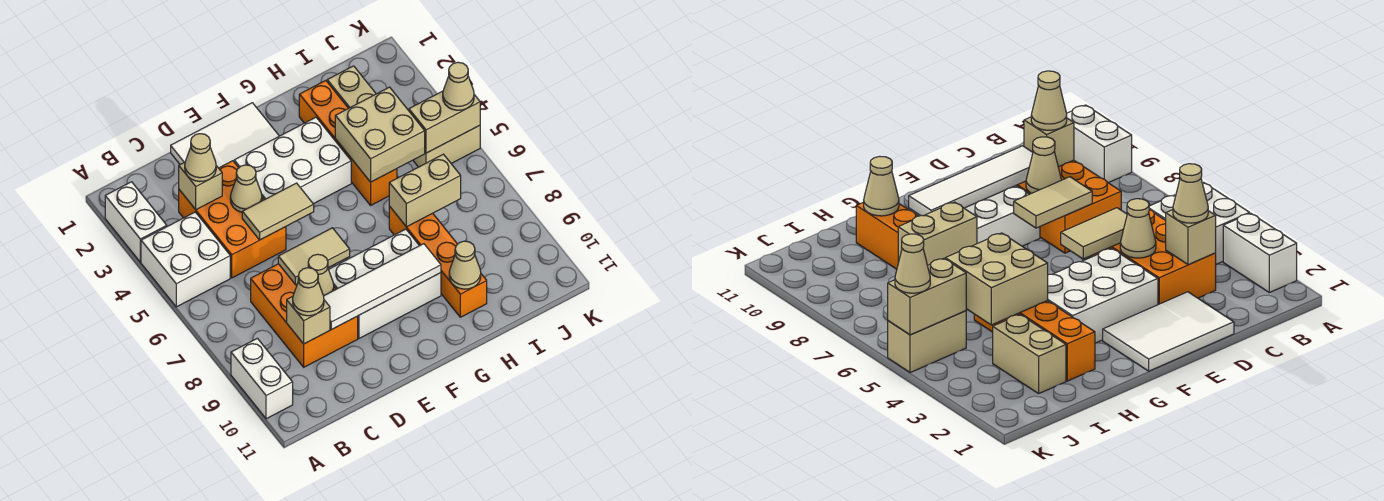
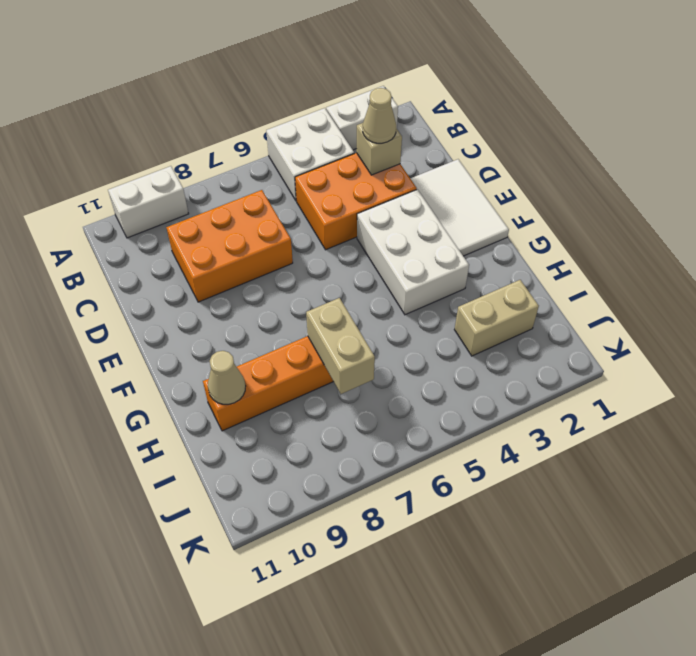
none -> white 2x3 brick [329,229,441,338]
none -> orange 1x4 brick [299,81,397,205]
none -> tan 1x2 brick [413,125,480,167]

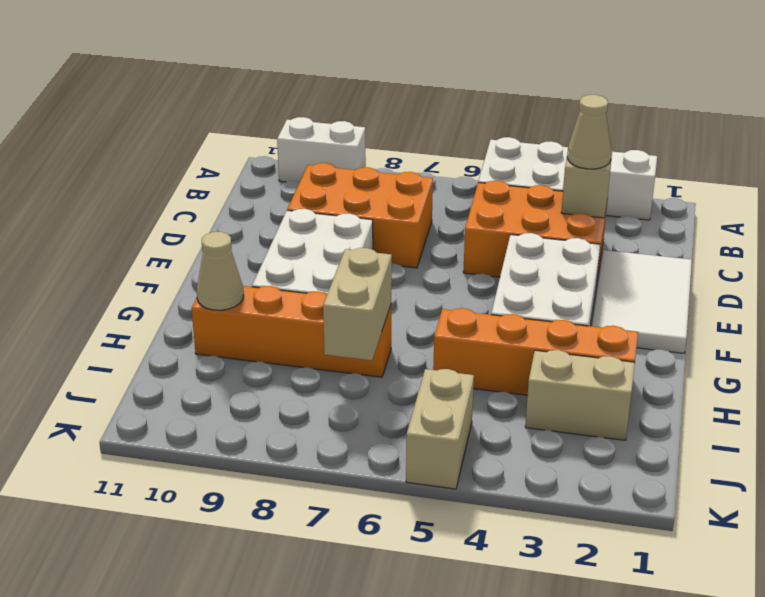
none -> tan 1x1 brick [287,296,330,344]
none -> tan 1x1 cone [230,165,262,212]
none -> tan 1x2 tile [242,183,314,240]

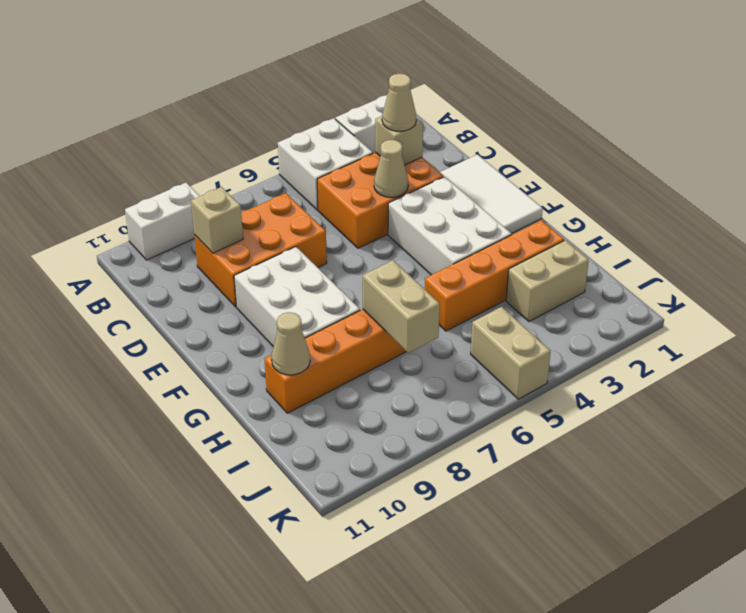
none -> tan 1x2 tile [242,183,314,240]
none -> tan 1x2 tile [278,228,350,285]
none -> tan 1x1 cone [308,254,334,296]

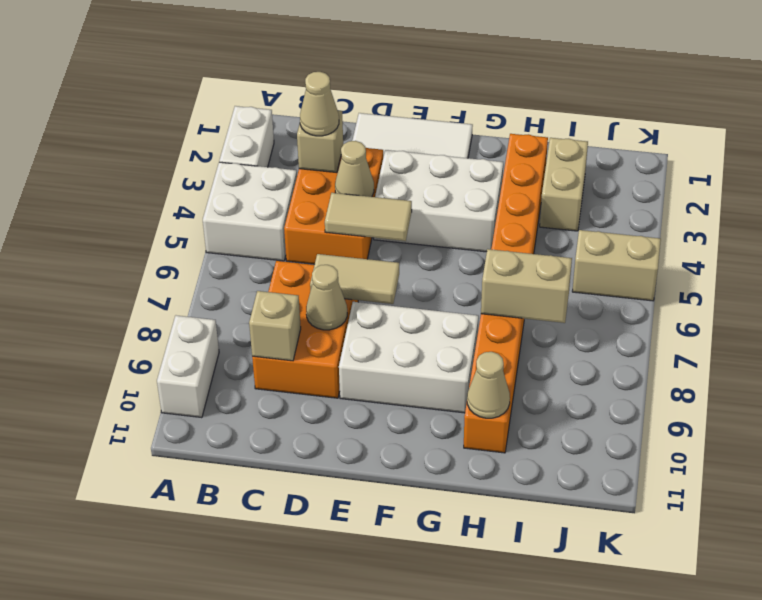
none -> white 1x4 tile [324,244,441,330]
none -> tan 2x2 brick [335,87,425,182]
none -> tan 1x2 brick [409,91,480,153]

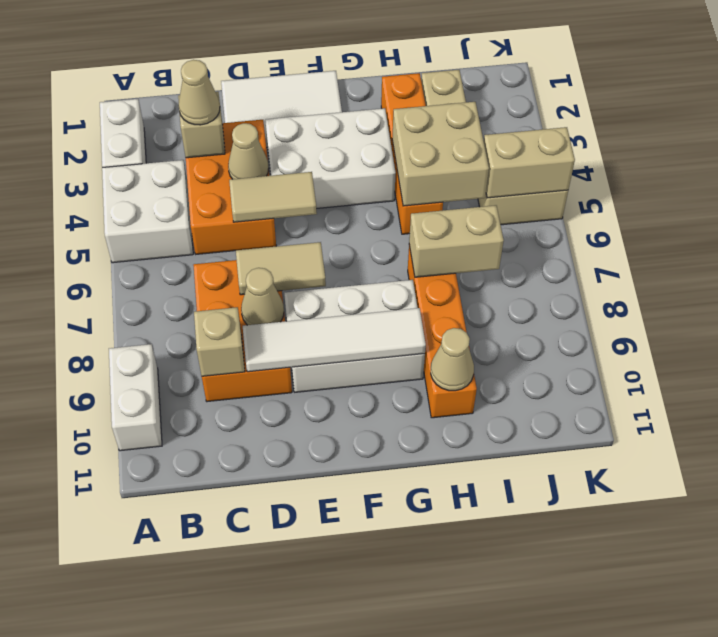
none -> tan 1x1 cone [293,268,324,316]
none -> tan 1x1 cone [443,62,474,110]

